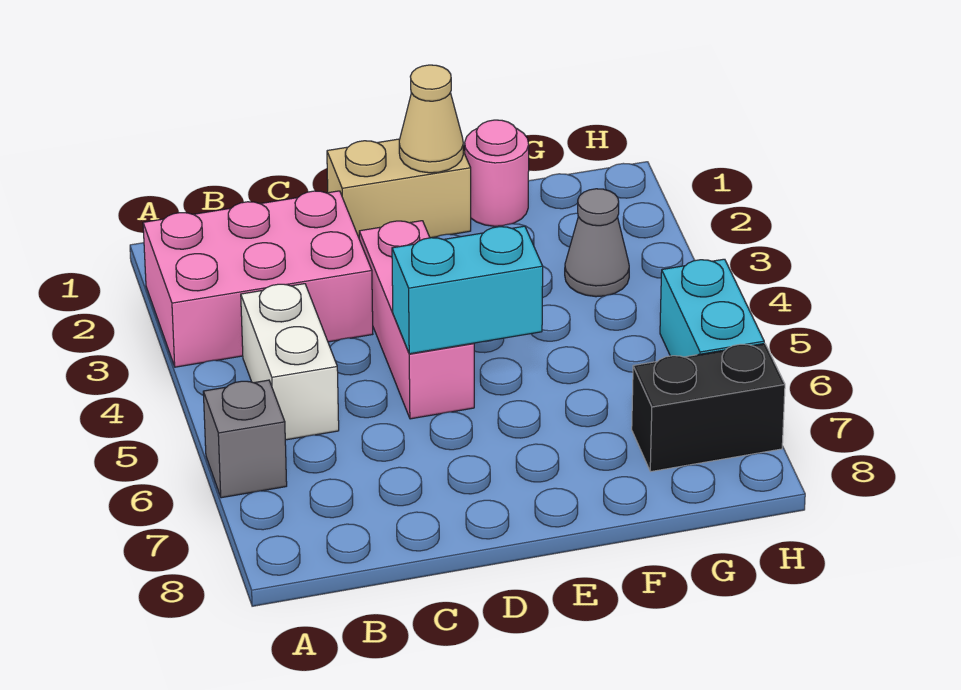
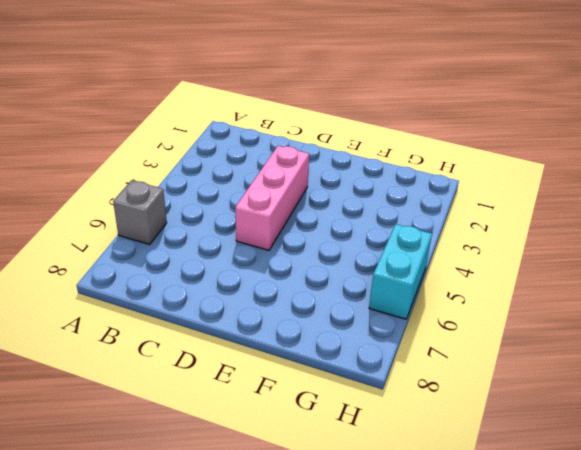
none -> pink 2x3 brick [143,191,373,367]
none -> white 1x2 brick [241,284,339,440]

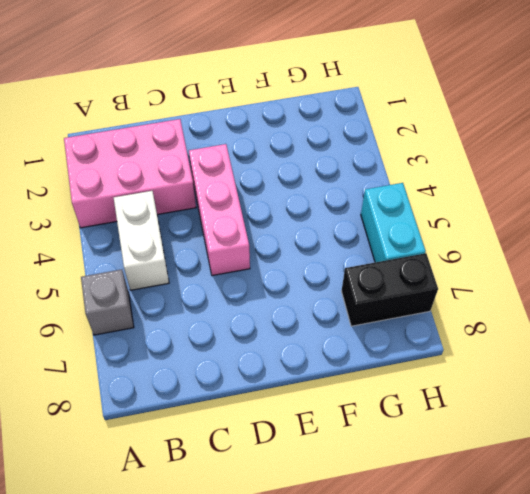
none -> tan 1x2 brick [327,139,471,238]
none -> pink 1x1 round brick [465,120,529,226]

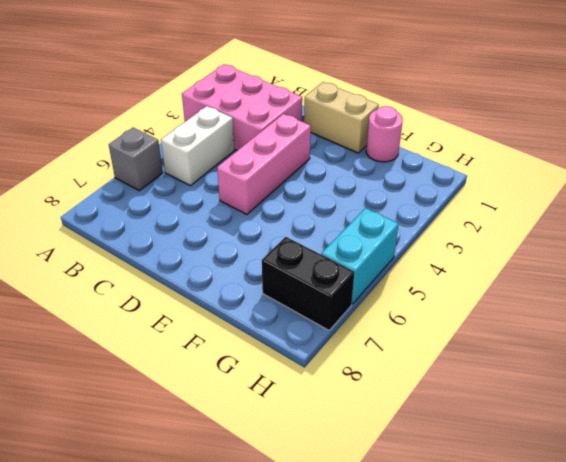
none -> grey 1x1 cone [565,189,629,297]
none -> cyan 1x2 brick [392,226,543,354]

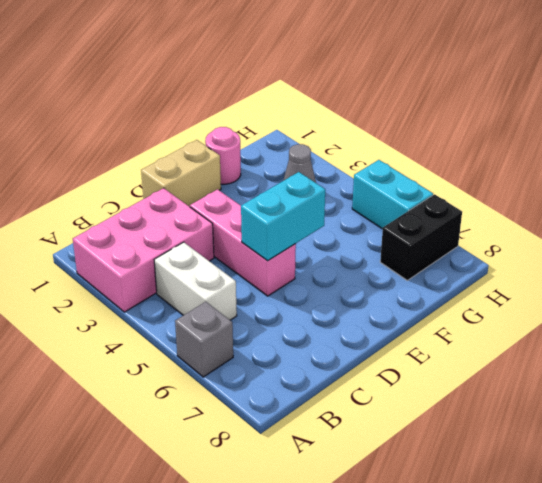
none -> tan 1x1 cone [399,65,463,173]

